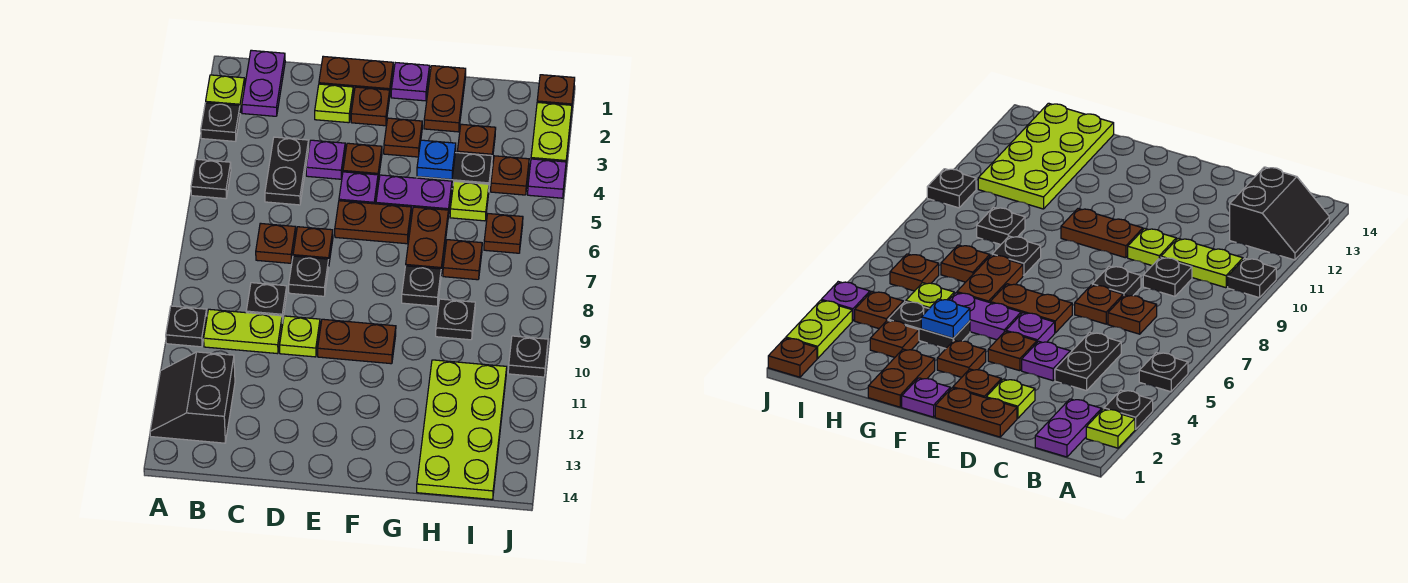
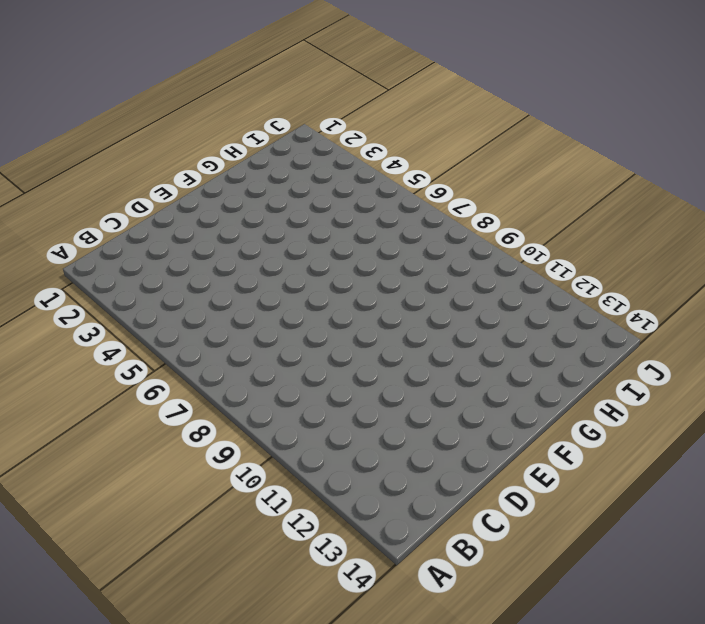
none -> lime 1x1 plate [206,75,245,113]
none -> black 1x1 plate [201,103,240,141]
none -> black 1x1 plate [191,159,231,199]
none -> black 1x1 plate [166,306,207,347]

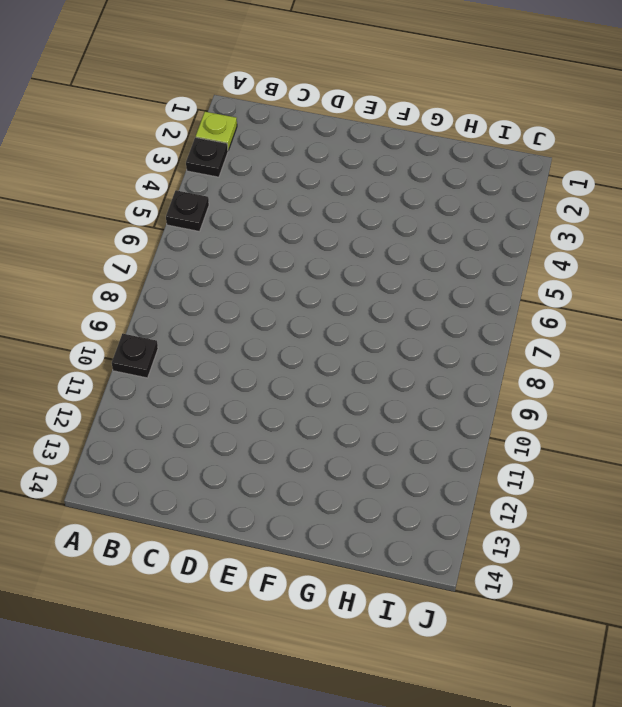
none -> black 2x2 slope [150,352,235,443]
none -> purple 1x2 plate [242,50,285,116]
none -> lime 1x2 plate [204,309,283,354]
none -> black 1x2 plate [265,137,309,205]

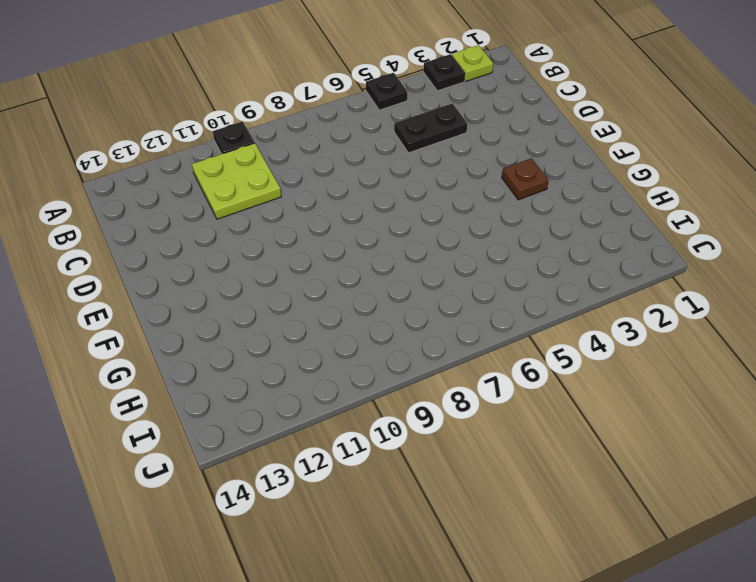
lime 2x2 plate [192,143,281,219] -> lime 1x2 plate [204,309,283,354]
none -> black 2x2 slope [150,352,235,443]
none -> purple 1x2 plate [242,50,285,116]
none -> brown 1x1 plate [256,223,296,263]
none -> black 1x1 plate [246,283,287,323]

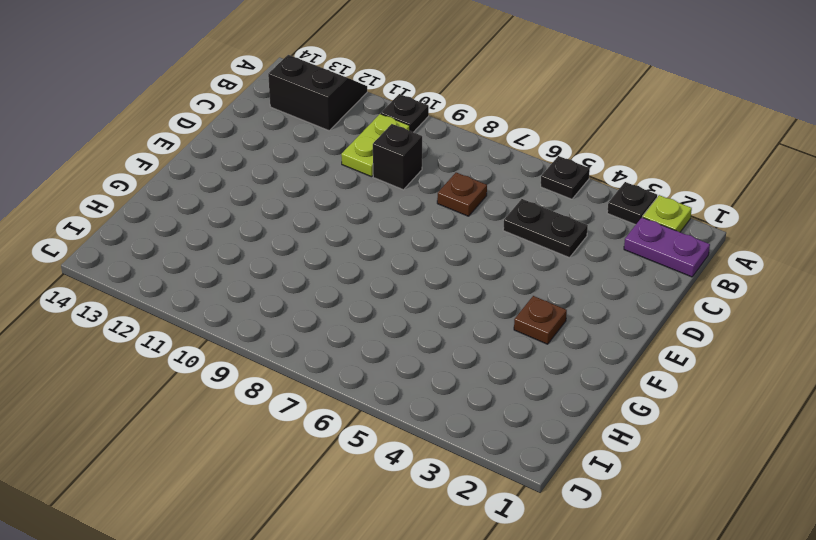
black 1x1 brick [373,124,422,190] -> black 1x1 plate [246,283,287,323]
none -> brown 1x2 plate [319,56,393,95]
none -> lime 1x1 plate [315,84,353,123]
none -> purple 1x1 plate [306,140,345,179]
none -> brown 1x1 plate [293,227,333,262]

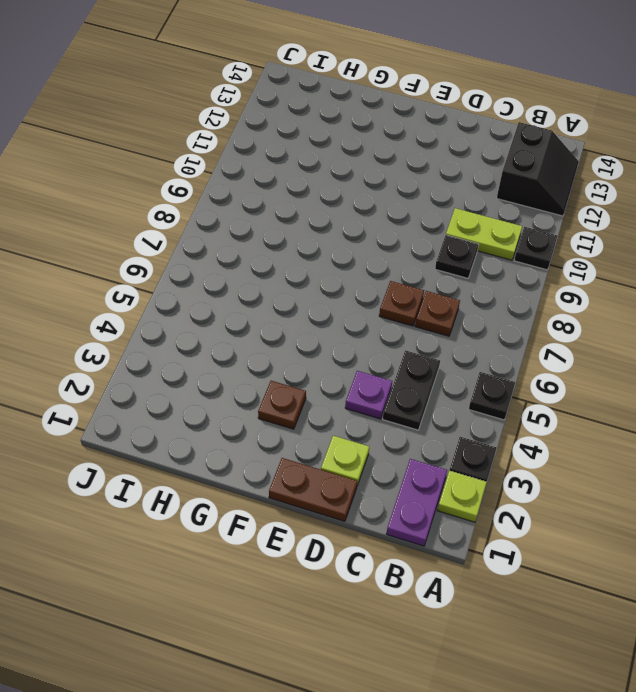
none -> black 1x1 plate [289,256,329,296]
none -> lime 1x1 plate [280,316,320,357]
none -> brown 1x1 plate [351,87,390,126]
none -> brown 1x1 plate [343,143,382,180]

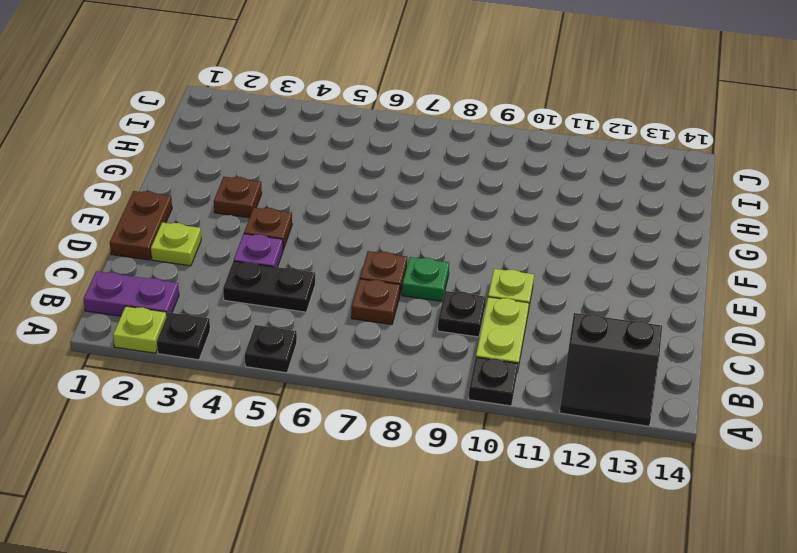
green 1x1 plate [402,257,449,301] -> black 1x1 plate [289,256,329,296]
none -> brown 1x1 plate [351,87,390,126]
none -> purple 1x1 plate [339,172,378,204]
none -> brown 1x2 plate [335,201,411,244]
none -> brown 1x2 plate [318,319,396,364]

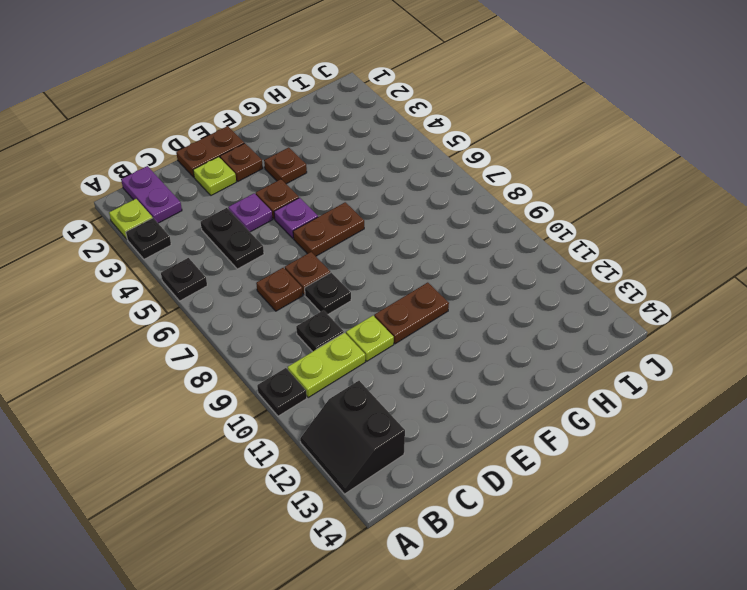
none -> purple 1x1 plate [391,63,430,101]
none -> purple 1x2 plate [376,175,452,216]
none -> brown 1x2 plate [424,66,466,132]
none -> black 1x2 plate [417,153,492,189]

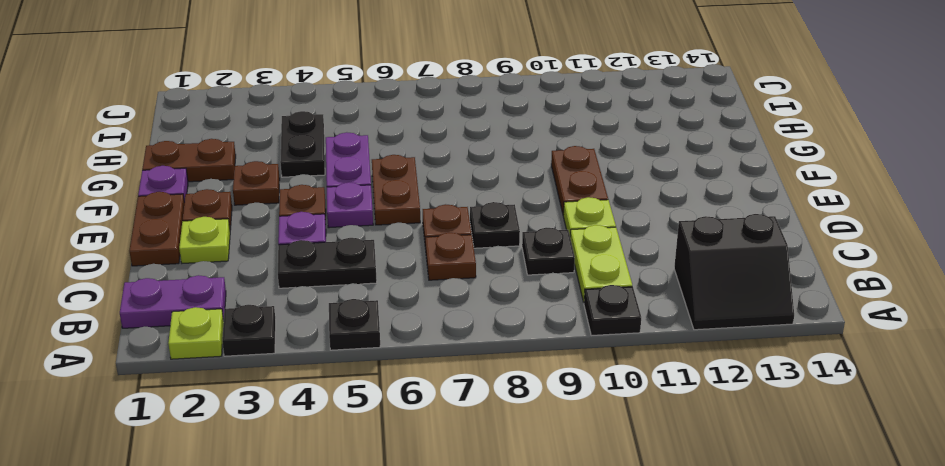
none -> brown 1x2 plate [406,207,448,273]
none -> black 1x1 plate [402,266,441,306]
none -> brown 1x1 plate [457,124,496,160]
none -> lime 1x1 plate [450,181,489,221]

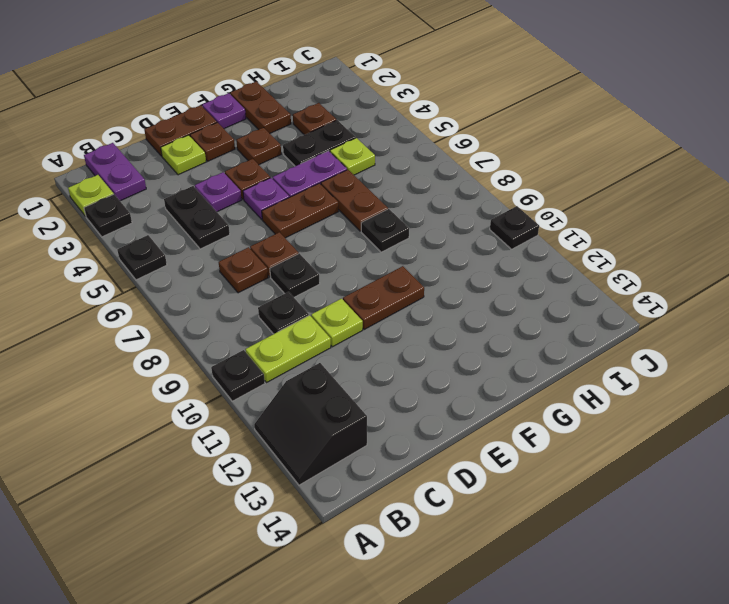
none -> brown 1x1 plate [443,240,482,280]
none -> black 1x1 plate [436,299,475,340]
none -> lime 2x4 plate [417,360,507,500]
none -> brown 1x1 plate [491,156,529,195]

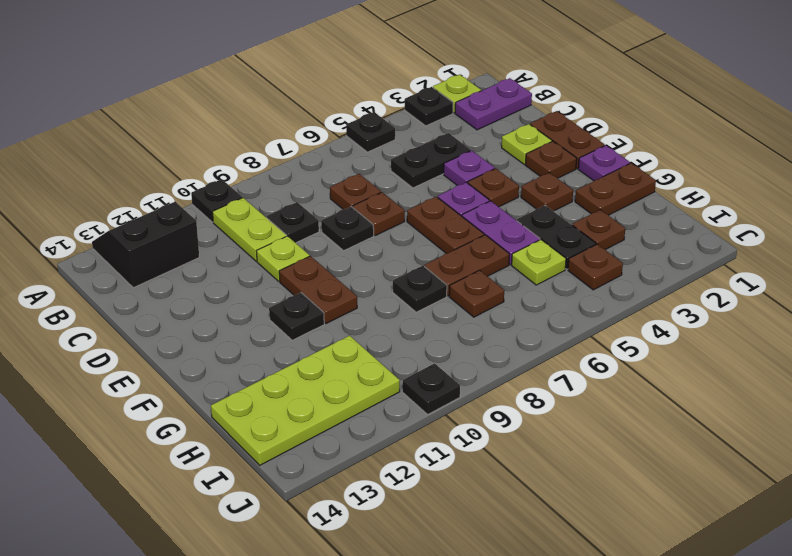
black 1x1 plate [269,293,324,340] -> black 1x1 plate moved to [436,299,475,340]
none -> brown 1x1 plate [484,214,523,253]
none -> brown 1x1 plate [537,75,575,105]
none -> lime 1x2 plate [531,102,572,162]
none -> purple 1x1 plate [528,159,566,198]

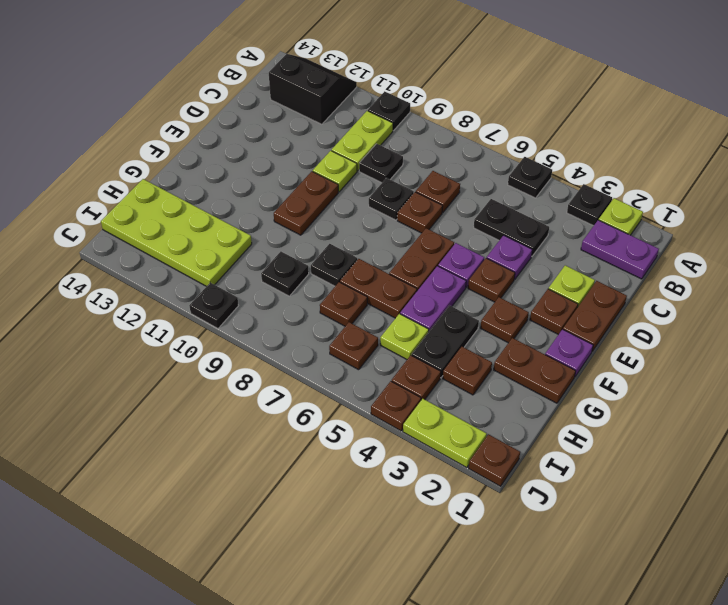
brown 1x1 plate [371,381,421,431] -> purple 1x1 plate [528,159,566,198]
none -> blue 1x1 plate [417,140,456,179]

